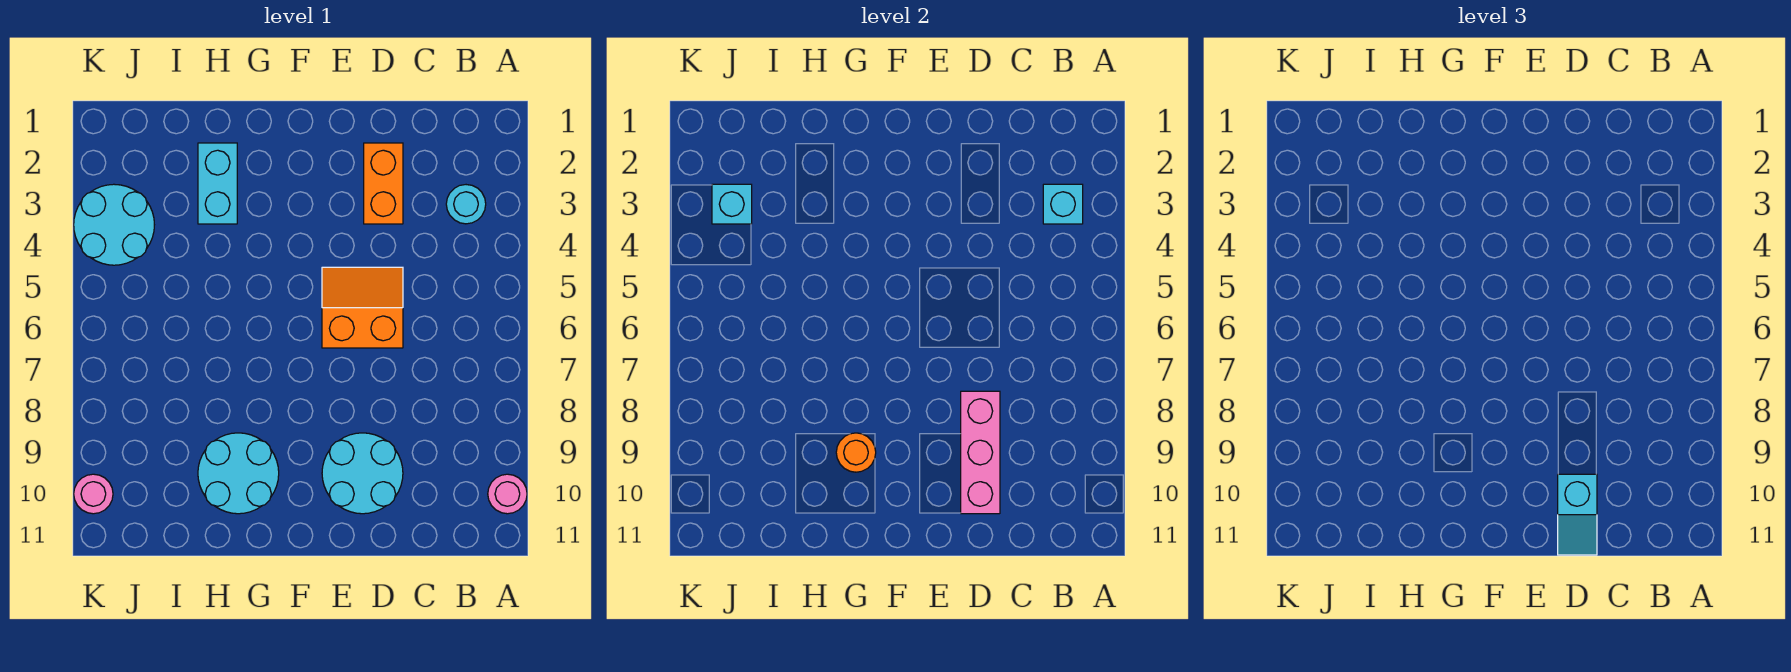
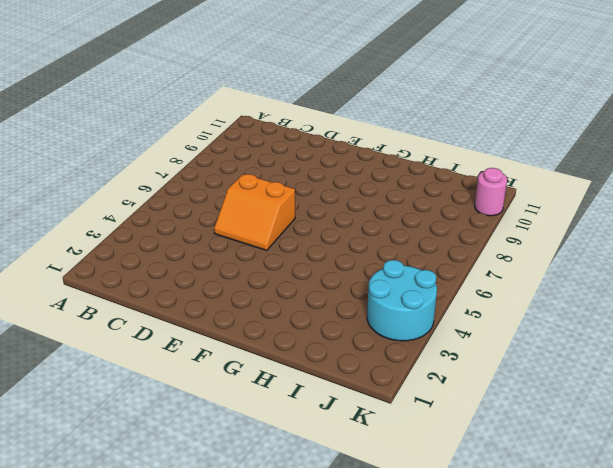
none -> pink 1x1 round brick [488,474,527,514]
none -> cyan 1x1 round brick [446,185,486,224]
none -> orange 1x2 brick [364,143,403,224]

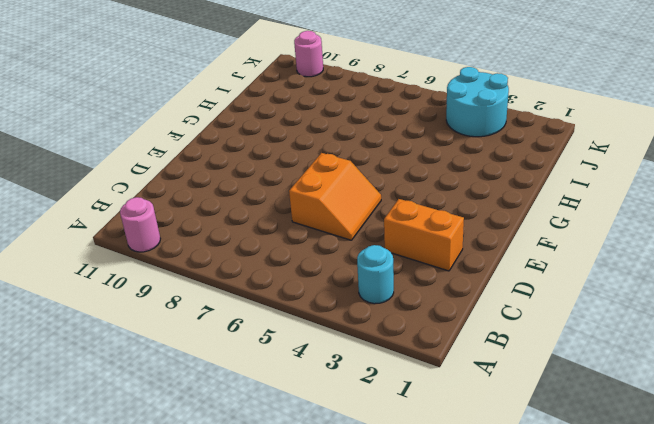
none -> cyan 2x2 round brick [322,433,403,514]
none -> cyan 2x2 round brick [198,433,279,514]
none -> cyan 1x2 brick [198,143,237,224]

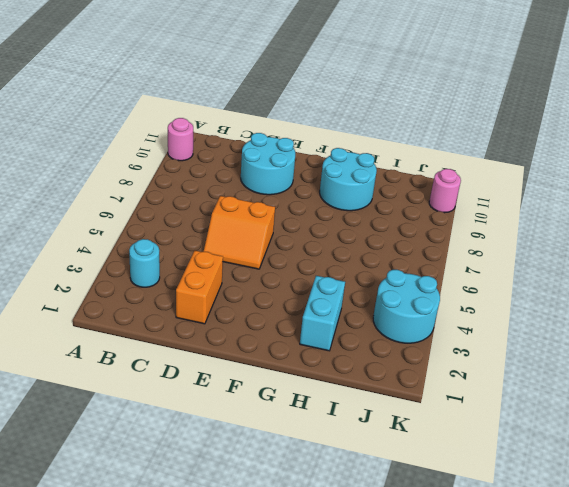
none -> cyan 1x1 brick [1043,184,1083,224]
none -> pink 1x3 brick [961,391,1000,514]
none -> orange 1x1 round brick [836,433,876,472]

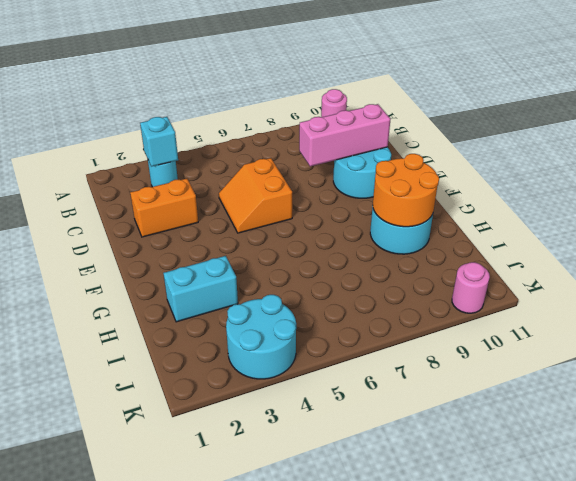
orange 2x2 round brick [373,154,439,227] -> orange 1x1 round brick [836,433,876,472]
none -> cyan 1x1 brick [712,184,752,224]
none -> cyan 1x2 slope [1558,474,1597,555]

